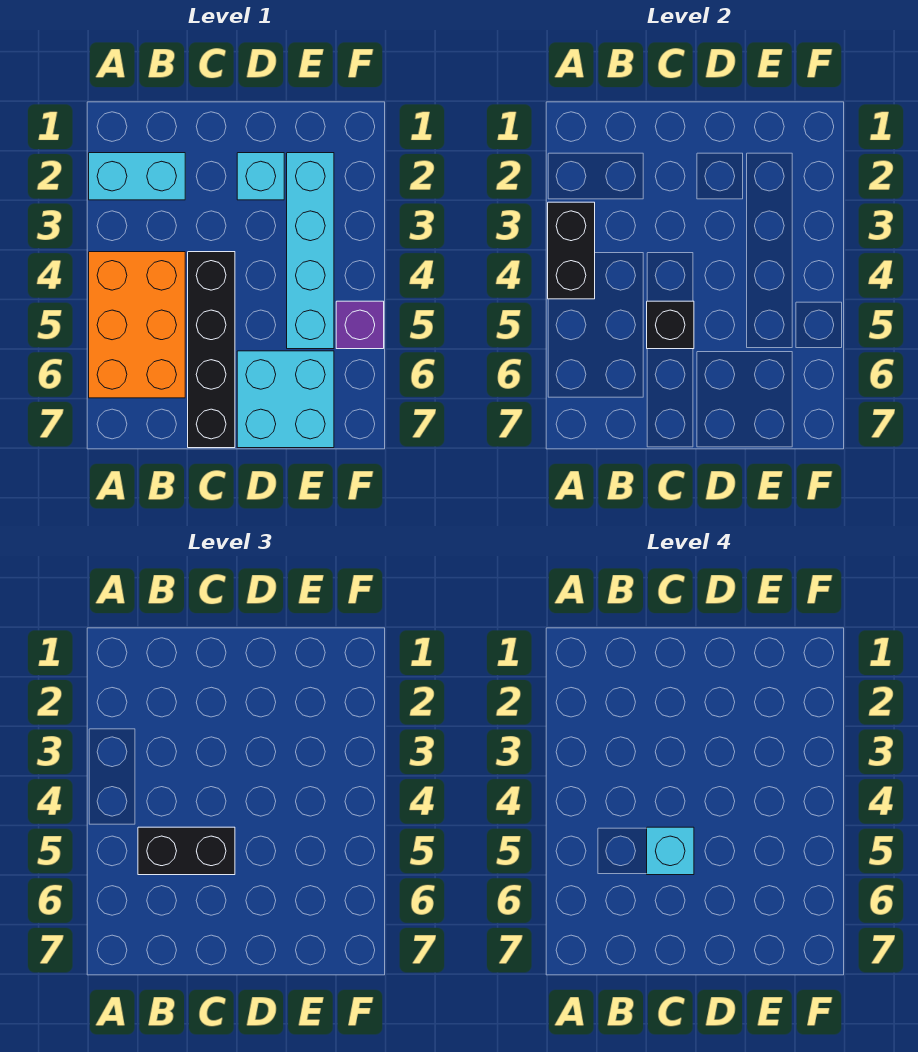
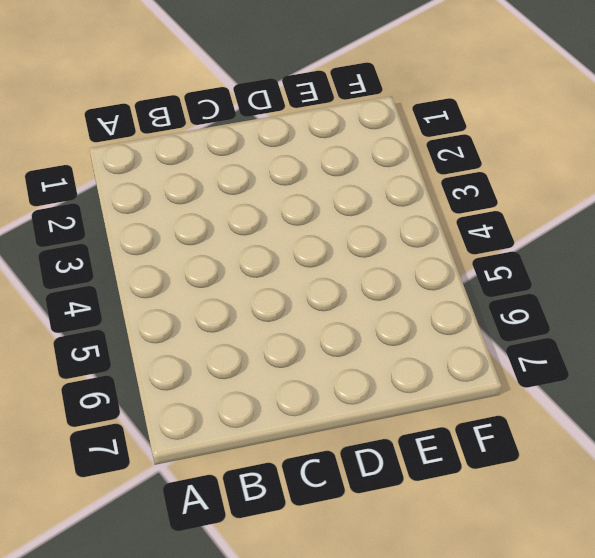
none -> cyan 1x2 brick [89,153,185,200]
none -> orange 2x3 brick [89,252,185,398]

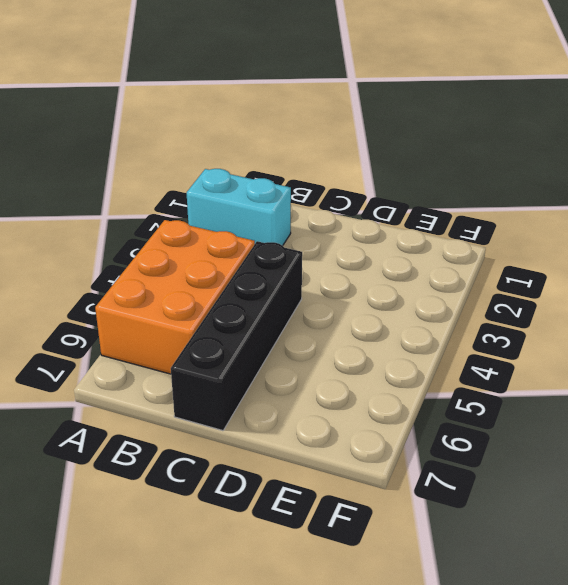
none -> cyan 1x1 brick [237,153,284,200]
none -> cyan 2x2 brick [237,351,334,448]

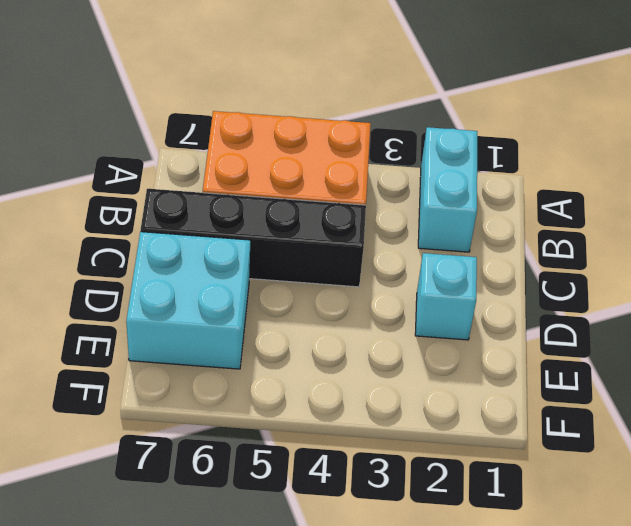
none -> cyan 1x4 brick [287,153,334,349]
none -> purple 1x1 brick [336,301,384,349]

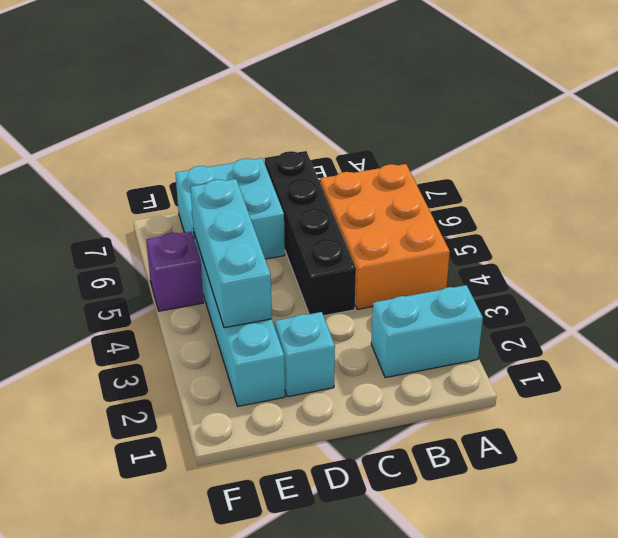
cyan 1x3 brick [191,179,272,328] -> none
none -> black 1x2 brick [548,202,595,299]
none -> black 1x1 brick [647,301,694,349]

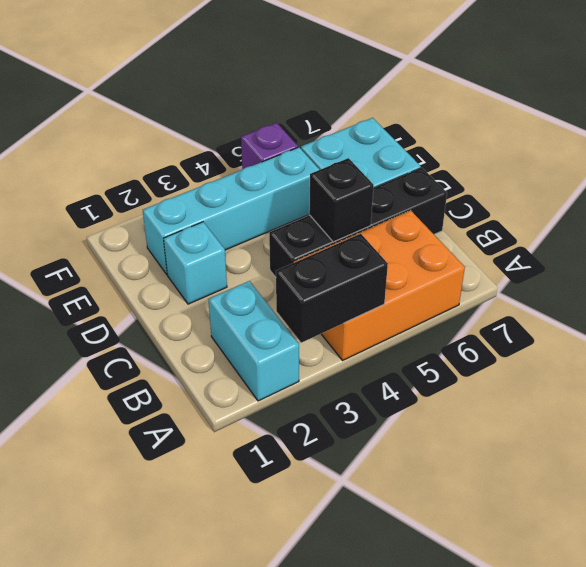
none -> black 1x2 brick [138,827,235,875]
none -> cyan 1x1 brick [647,827,694,875]

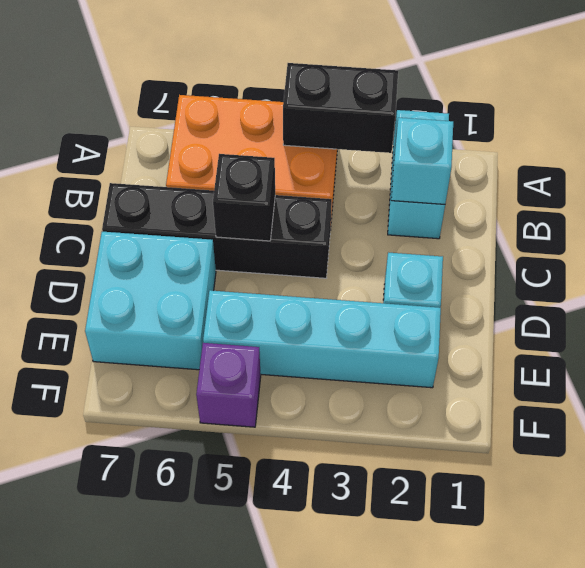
cyan 1x1 brick [391,118,453,204] -> cyan 1x1 brick moved to [647,827,694,875]
none -> black 1x2 brick [138,827,235,875]

